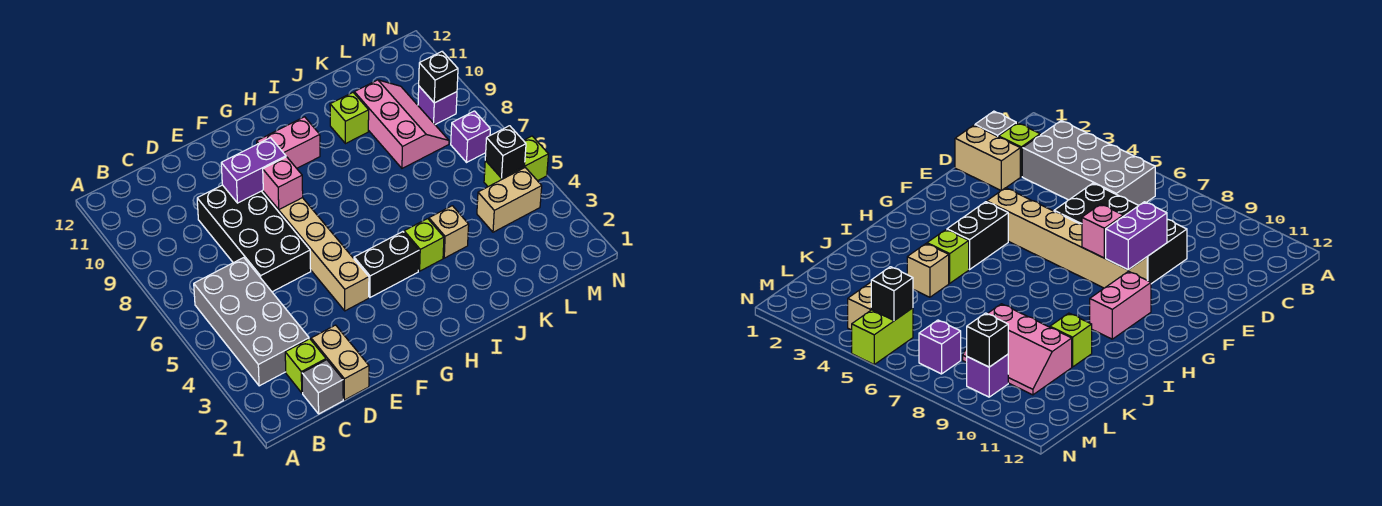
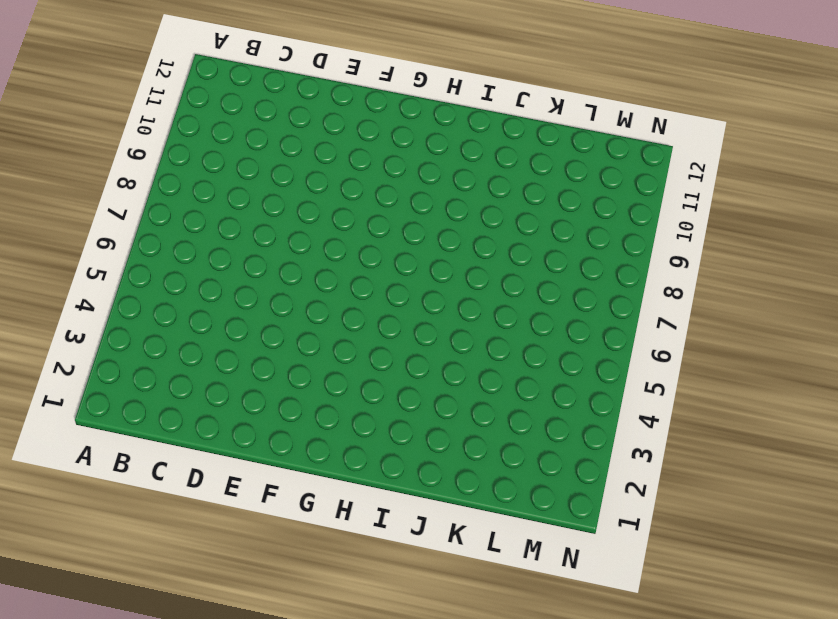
none -> grey 2x4 brick [194,258,309,386]
none -> grey 1x1 brick [302,360,343,414]
none -> lime 1x1 brick [285,339,326,393]

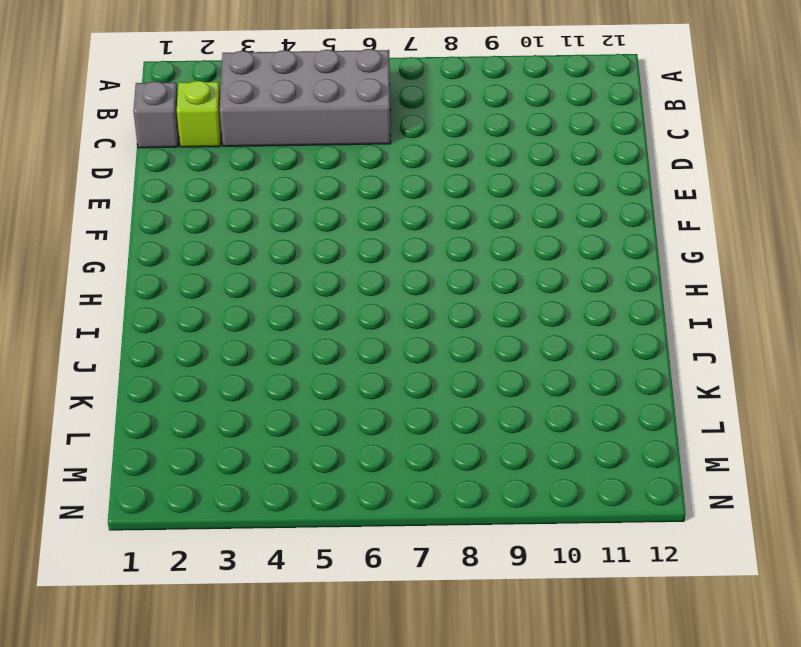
none -> tan 1x2 brick [311,325,369,400]
none -> black 2x4 brick [197,185,311,292]
none -> tan 1x6 brick [262,191,369,311]

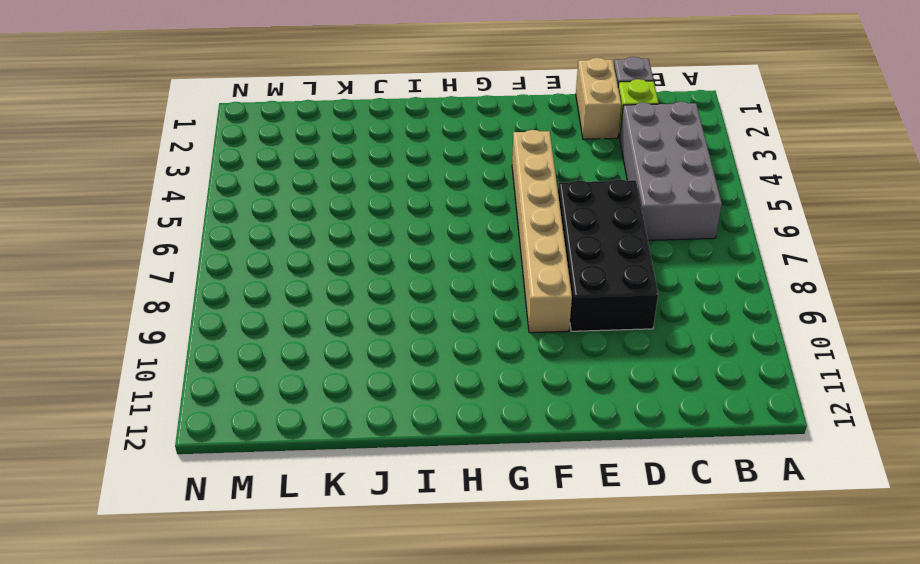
none -> black 1x2 brick [354,232,419,297]
none -> pink 1x2 brick [257,117,320,168]
none -> lime 1x1 brick [404,219,444,271]

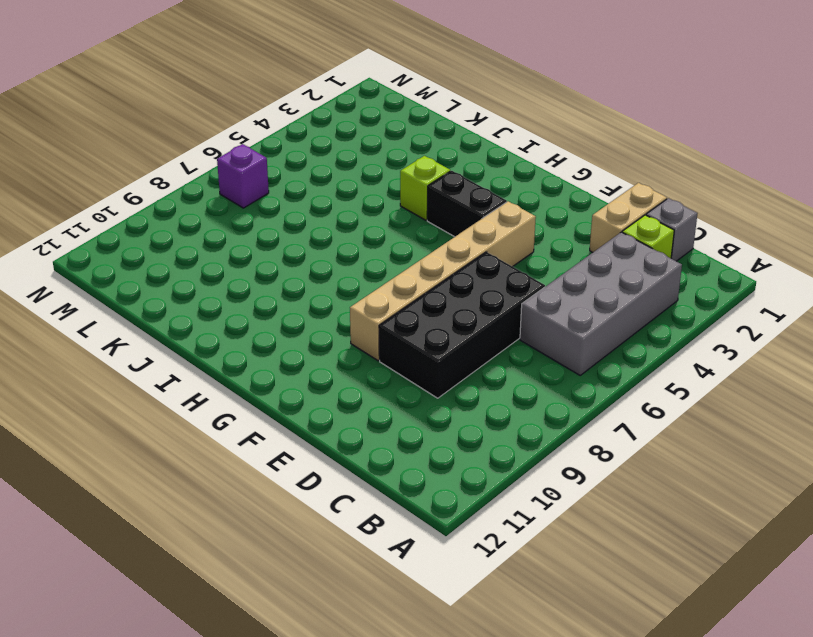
none -> pink 1x2 brick [257,117,320,168]
none -> tan 1x1 brick [429,206,469,258]
none -> lime 1x1 brick [330,93,369,144]

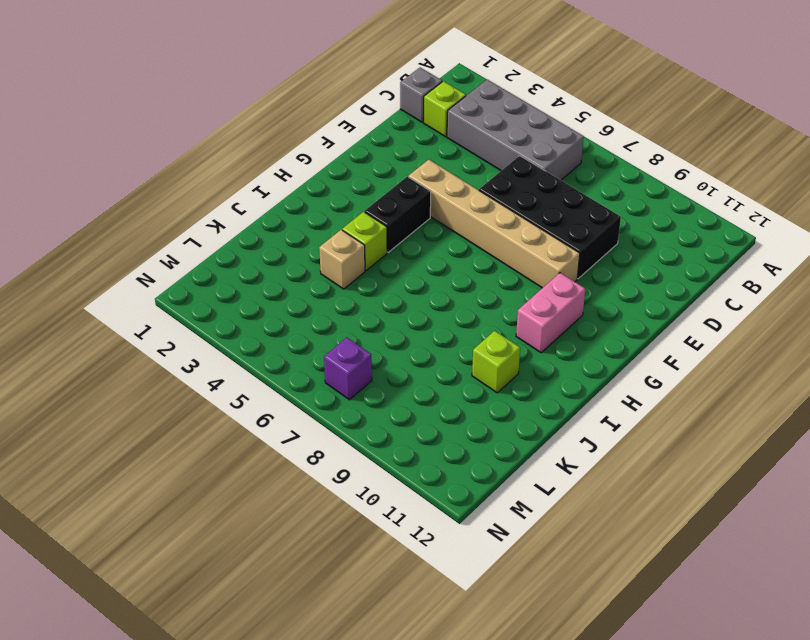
none -> tan 1x2 brick [311,325,369,400]
none -> pink 2x3 slope [354,80,449,168]
none -> tan 1x2 brick [477,168,542,232]

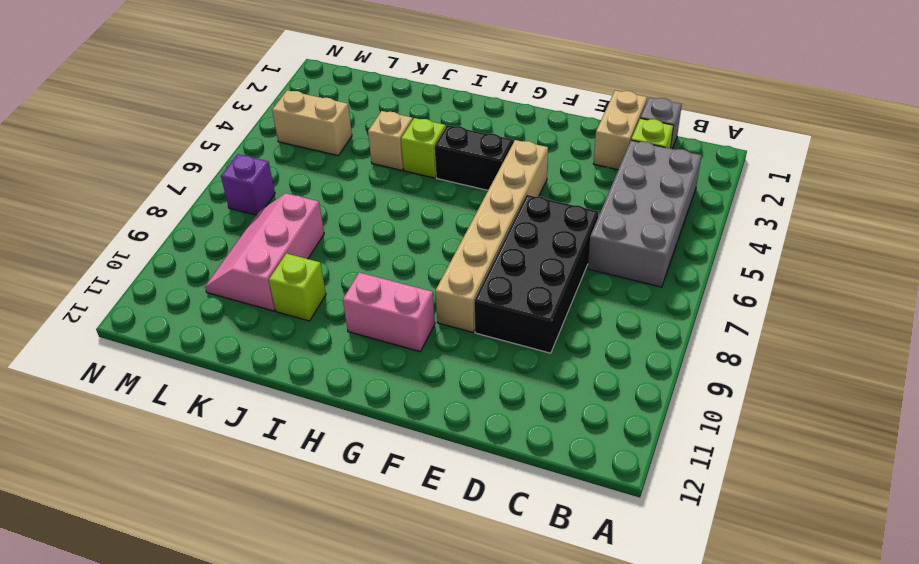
none -> lime 1x2 brick [484,136,548,187]
none -> purple 1x1 brick [418,86,457,125]
none -> purple 1x2 brick [221,138,286,203]

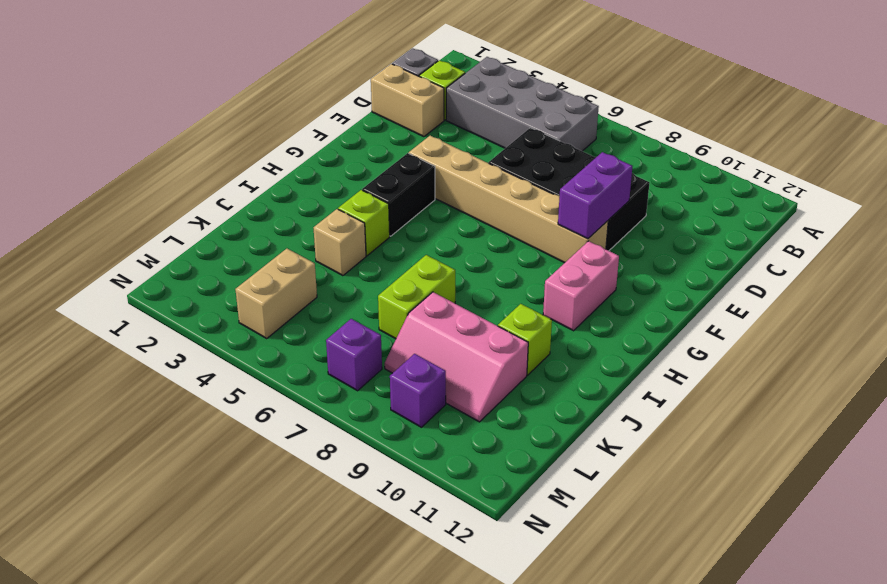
lime 1x2 brick [378,255,455,339] -> lime 1x2 brick moved to [484,136,548,187]
none -> pink 1x1 brick [263,157,303,209]
none -> black 1x1 brick [485,126,526,178]
none -> black 1x1 brick [419,52,458,103]

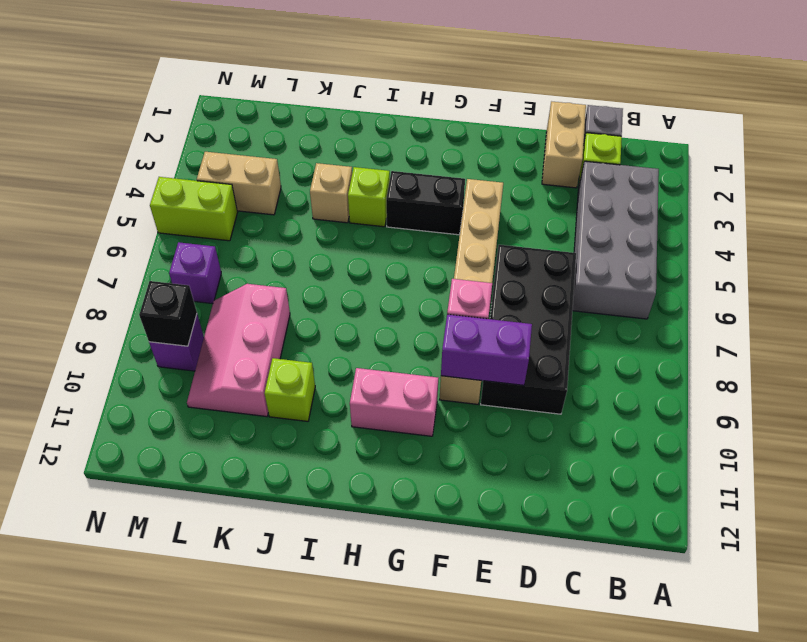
none -> black 1x1 brick [485,126,526,178]

